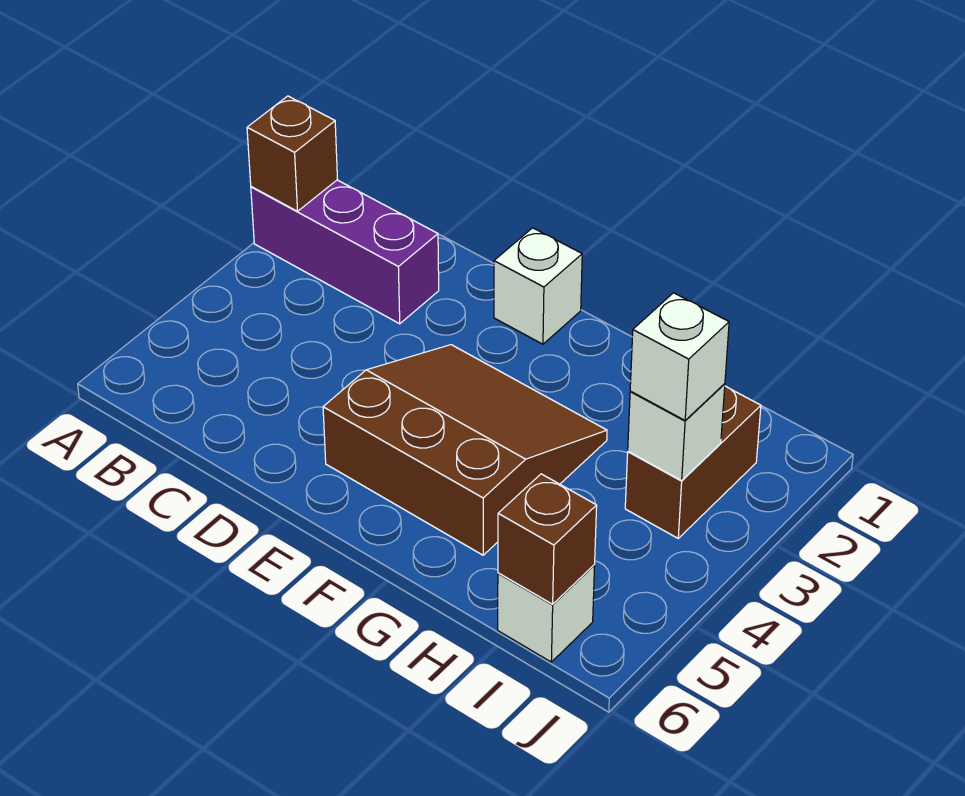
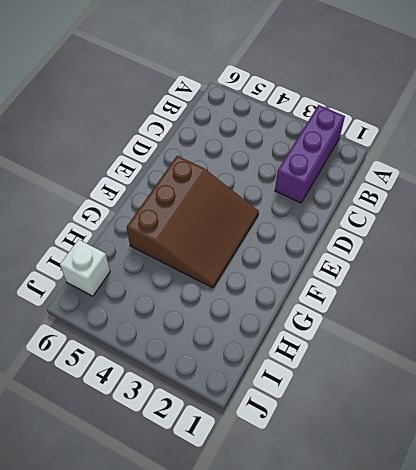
none -> white 1x1 brick [494,228,582,344]
none -> brown 1x2 brick [625,386,761,538]

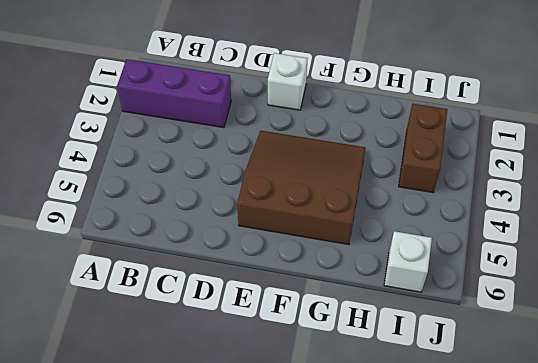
none -> brown 1x1 brick [247,96,337,211]
none -> white 1x1 brick [628,384,725,480]

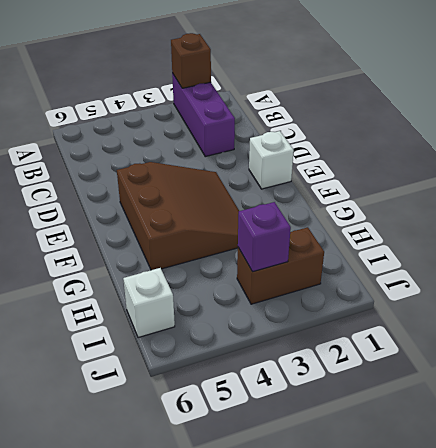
purple 1x1 brick [238,202,291,272] -> white 1x1 brick [628,384,725,480]
none -> brown 1x1 brick [498,474,597,604]
none -> white 1x1 brick [630,293,729,420]

